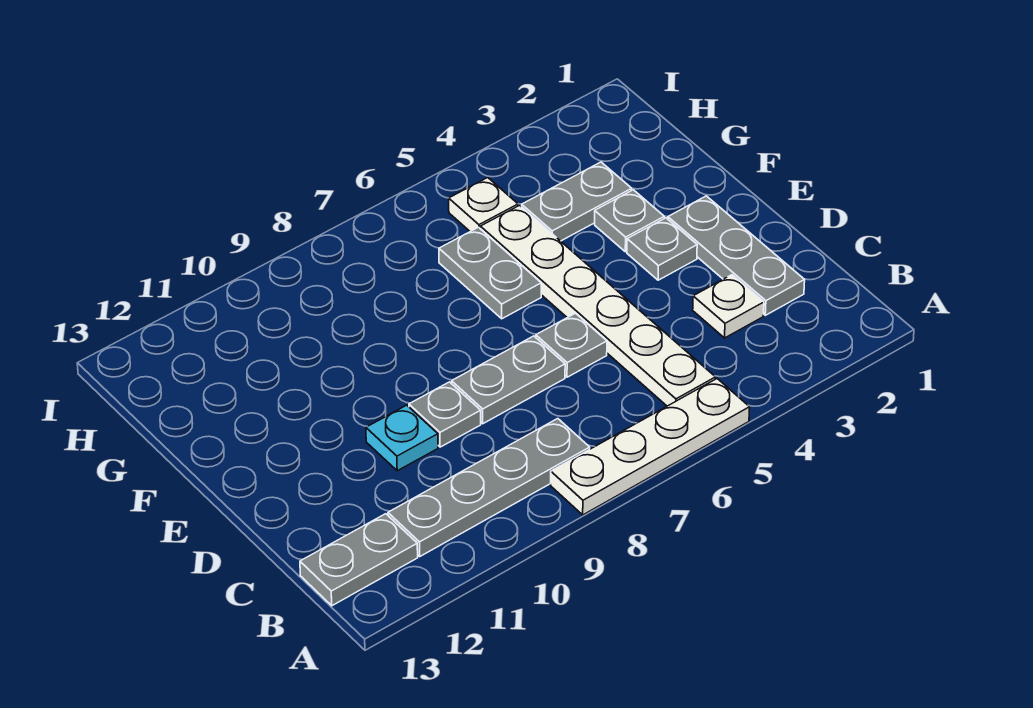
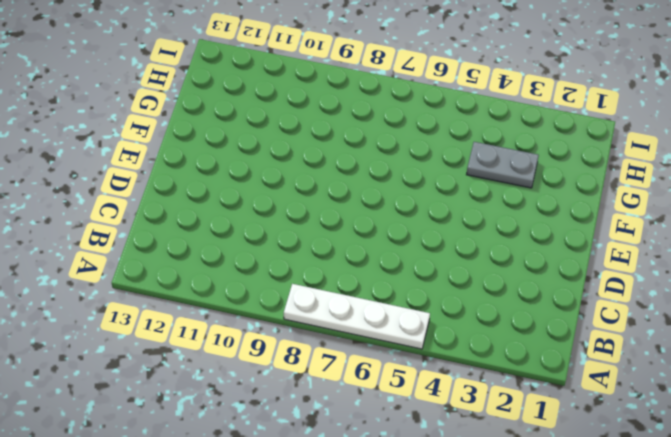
none -> white 1x6 plate [480,205,716,406]
none -> grey 1x4 plate [388,419,590,556]
none -> grey 1x2 plate [300,514,418,606]

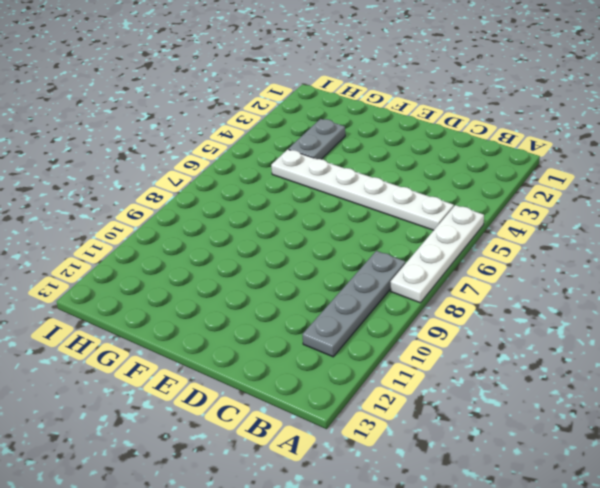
none -> grey 1x2 plate [300,514,418,606]
none -> grey 1x3 plate [668,196,805,315]
none -> white 1x1 plate [693,275,764,338]

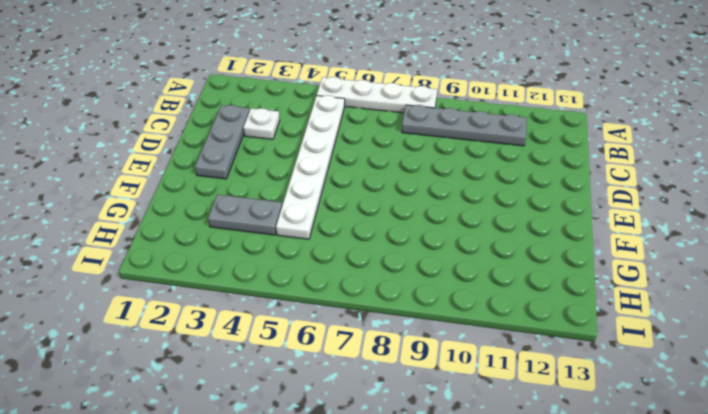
none -> grey 1x2 plate [300,514,418,606]
none -> grey 1x1 plate [536,313,607,377]
none -> grey 1x2 plate [452,336,565,424]

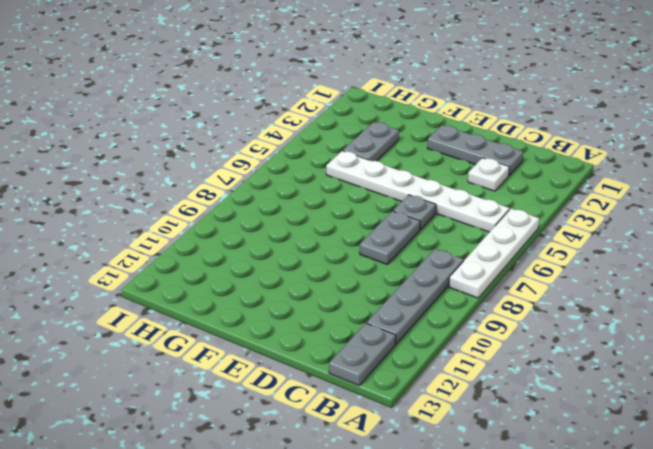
none -> grey 1x1 plate [409,382,481,447]
none -> cyan 1x1 plate [366,405,438,471]
none -> grey 1x1 plate [627,218,697,280]

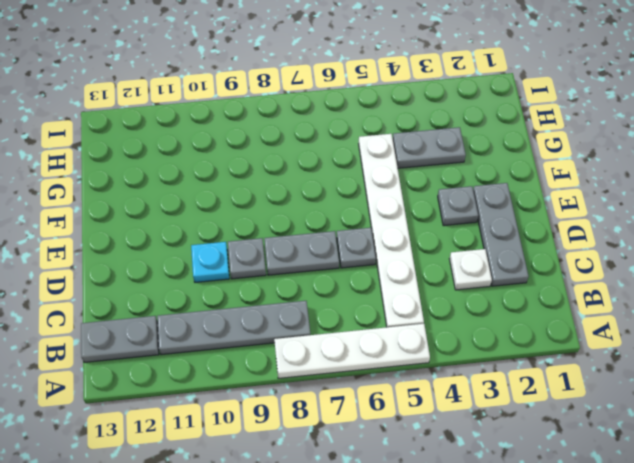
none -> grey 1x1 plate [595,190,664,252]
none -> grey 1x2 plate [439,227,541,319]
none -> white 1x1 plate [449,178,518,231]

